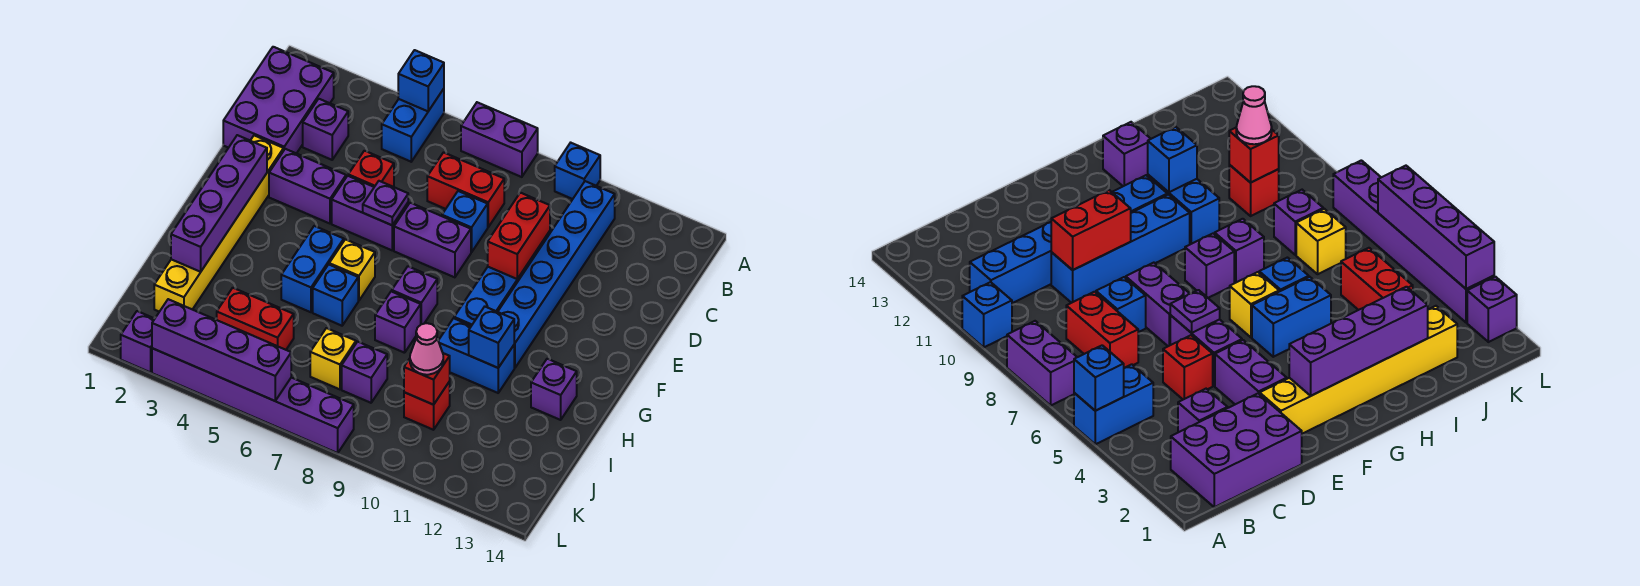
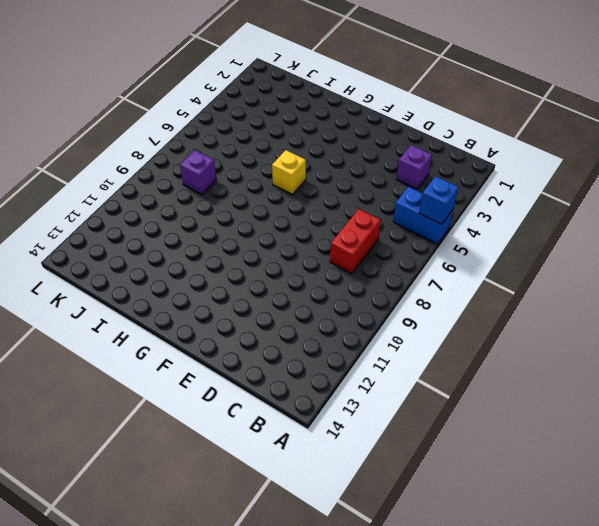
none -> purple 1x2 brick [461,102,538,177]
none -> blue 1x1 brick [555,143,600,199]
none -> purple 2x3 brick [223,47,334,153]
none -> blue 1x6 brick [498,181,615,368]

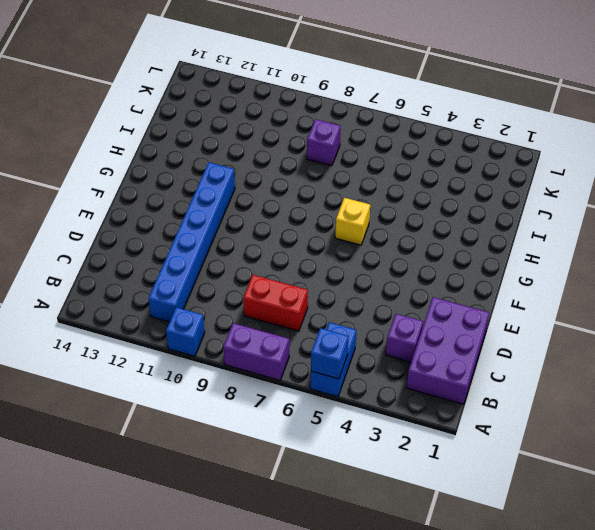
none -> red 1x1 brick [348,151,394,187]
none -> blue 1x1 brick [442,191,488,252]
none -> blue 1x4 brick [454,231,550,326]
none -> yellow 1x6 brick [154,135,284,312]

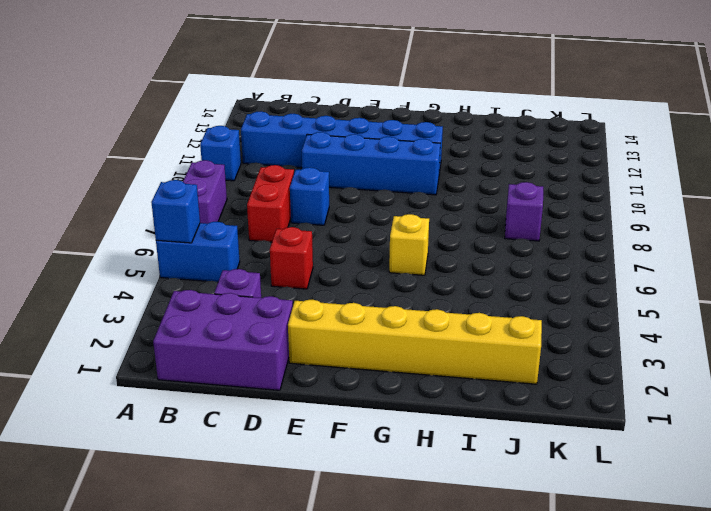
none -> purple 1x2 brick [269,149,346,224]
none -> purple 1x2 brick [332,176,408,250]
none -> purple 1x2 brick [394,203,471,277]
none -> blue 1x2 brick [281,226,344,312]

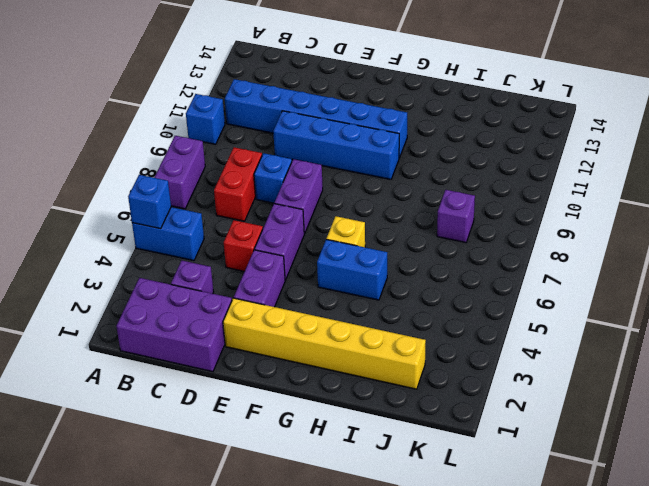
none -> purple 1x1 brick [392,266,437,324]
none -> blue 1x1 brick [313,264,358,326]
none -> purple 1x1 brick [375,291,421,353]
none -> blue 1x2 brick [438,318,514,393]

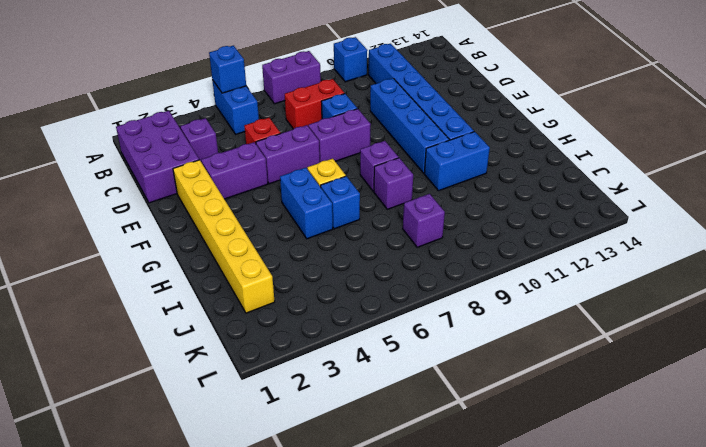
none -> purple 1x1 brick [531,359,577,420]
none -> red 1x2 brick [217,288,294,350]
none -> yellow 1x1 brick [310,328,356,389]
none -> red 1x1 brick [404,381,450,430]

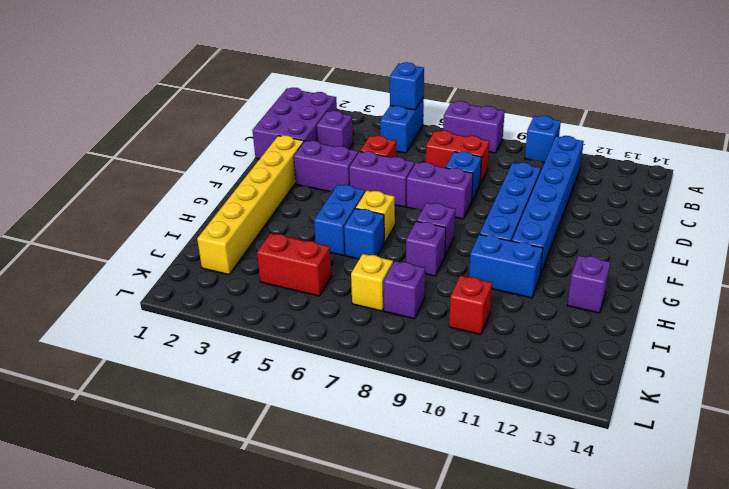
none -> purple 1x1 brick [121,311,154,372]
none -> purple 1x6 brick [152,348,354,453]
none -> red 1x2 brick [488,193,550,279]
none -> purple 1x1 plate [363,181,408,225]

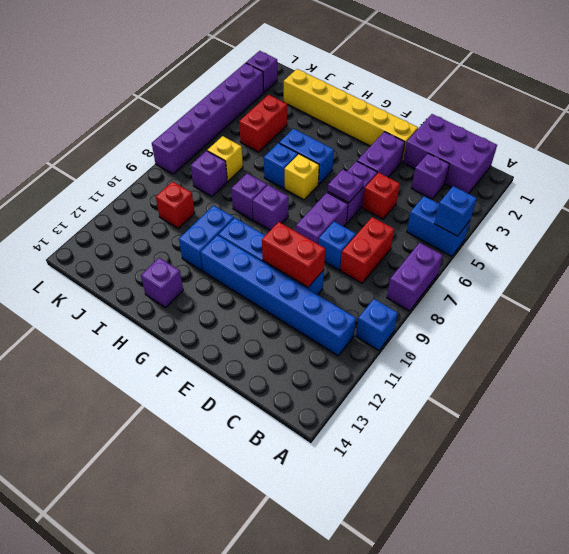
none -> purple 1x4 brick [171,135,267,272]
none -> blue 1x1 brick [469,307,514,368]
none -> red 1x1 brick [404,353,450,405]
none -> purple 1x4 brick [152,299,291,401]

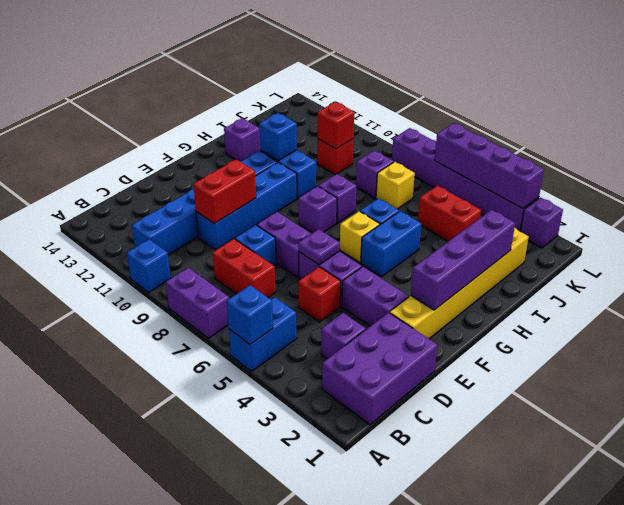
none -> pink 1x1 cone [410,323,443,375]

